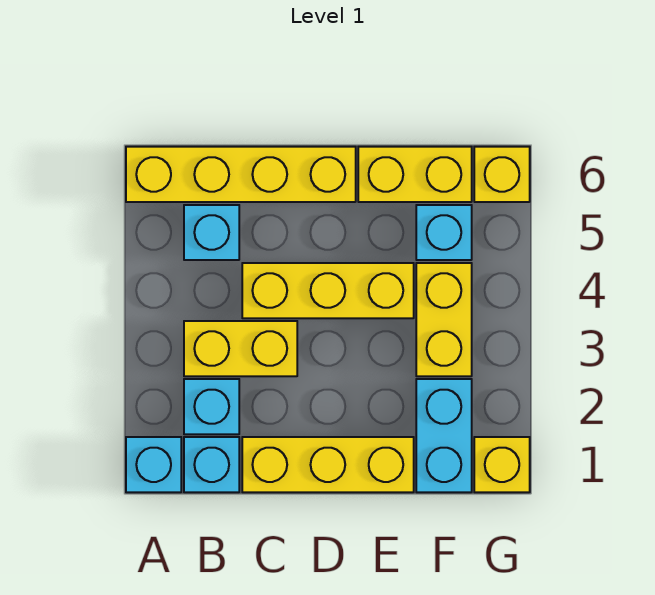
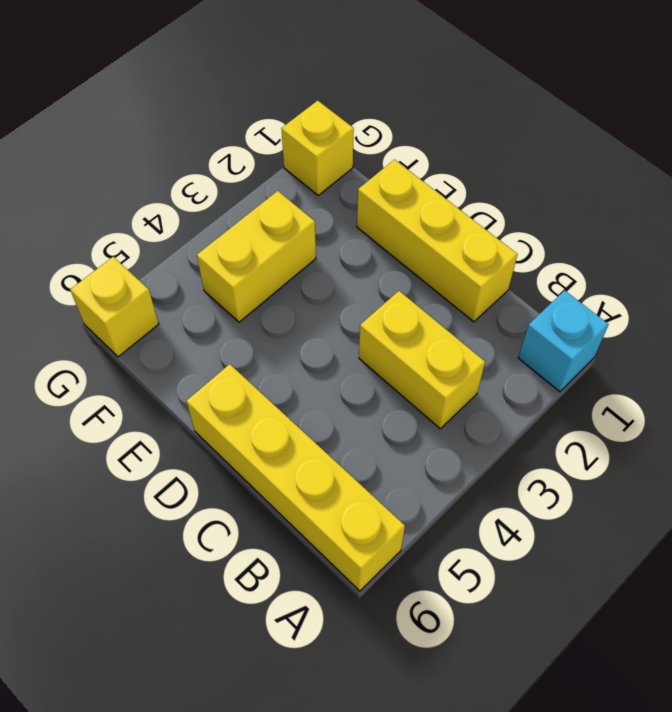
none -> cyan 1x1 brick [184,437,239,492]
none -> cyan 1x1 brick [184,379,239,434]
none -> cyan 1x1 brick [184,205,239,260]

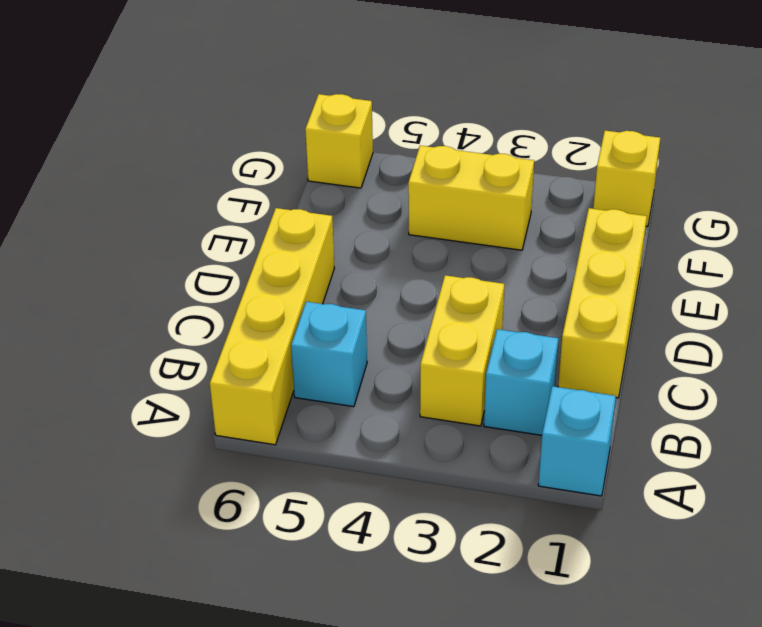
none -> cyan 1x1 brick [184,437,239,492]
none -> yellow 1x3 brick [242,263,414,318]
none -> yellow 1x2 brick [358,147,472,202]

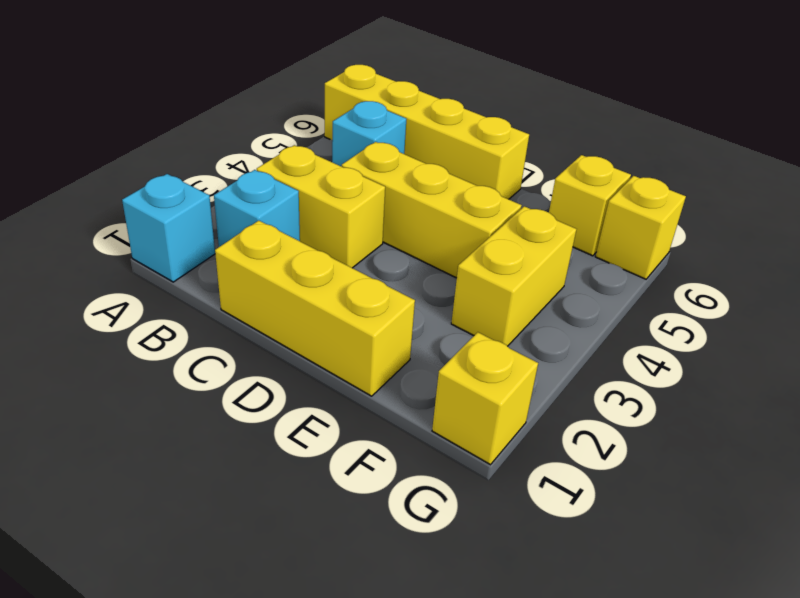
yellow 1x1 brick [549,155,631,256] -> yellow 1x2 brick [358,147,472,202]
none -> cyan 1x1 brick [184,437,239,492]
none -> cyan 1x2 brick [416,379,472,492]
none -> cyan 1x1 brick [416,205,472,260]

